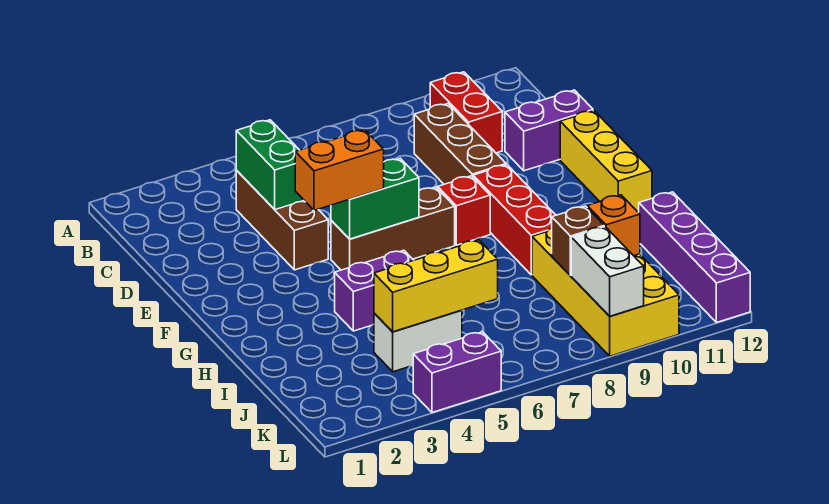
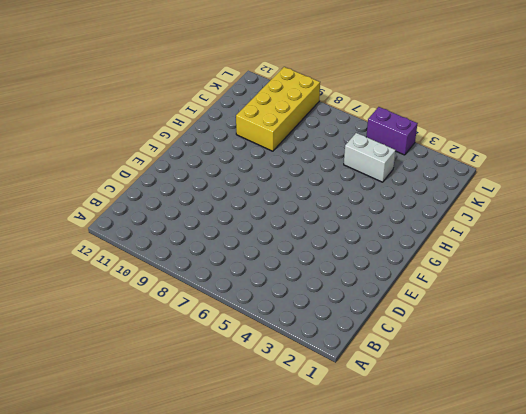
none -> red 1x2 brick [430,72,502,153]
none -> brown 1x3 brick [236,171,328,270]
none -> brown 1x3 brick [414,104,506,184]

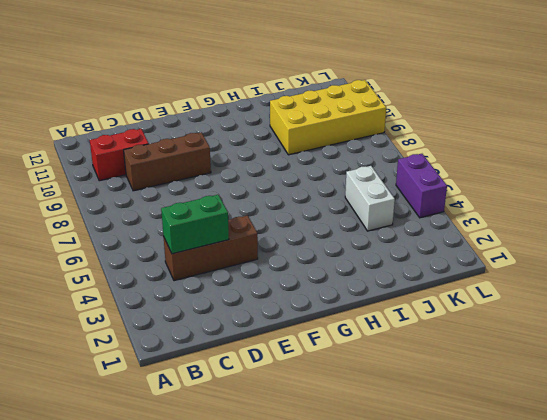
none -> purple 1x2 brick [505,90,593,171]
none -> yellow 1x3 brick [560,111,652,213]
none -> brown 1x3 brick [331,187,455,270]

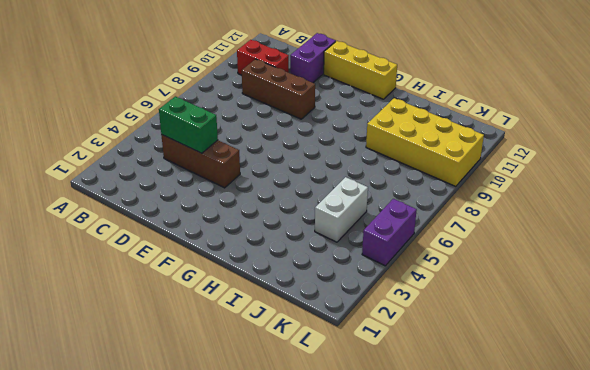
none -> brown 1x3 brick [331,187,455,270]
none -> red 1x1 brick [438,176,490,245]
none -> red 1x3 brick [473,165,556,275]

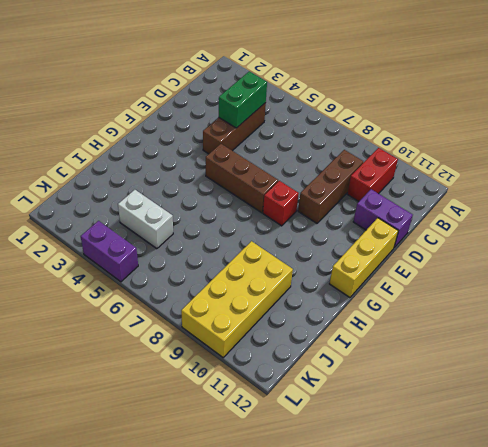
none -> red 1x3 brick [473,165,556,275]
none -> purple 1x2 brick [335,250,414,331]
none -> purple 1x4 brick [639,192,750,323]

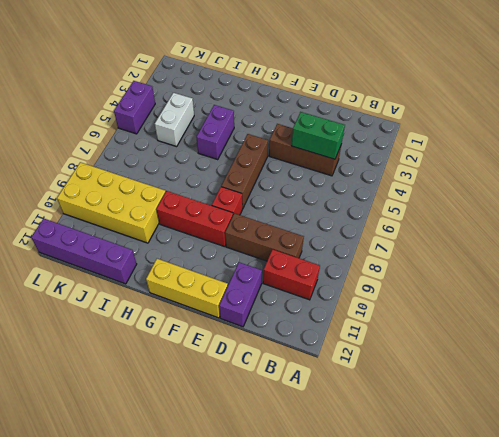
none -> green 1x2 brick [331,158,419,239]
none -> yellow 1x3 brick [374,240,498,332]
none -> brown 1x1 brick [552,206,604,276]

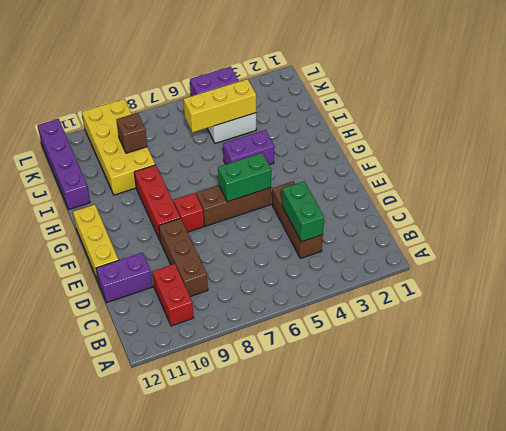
none -> orange 1x1 brick [587,195,640,256]
none -> white 1x2 brick [571,227,644,316]
none -> orange 1x2 brick [295,130,384,210]

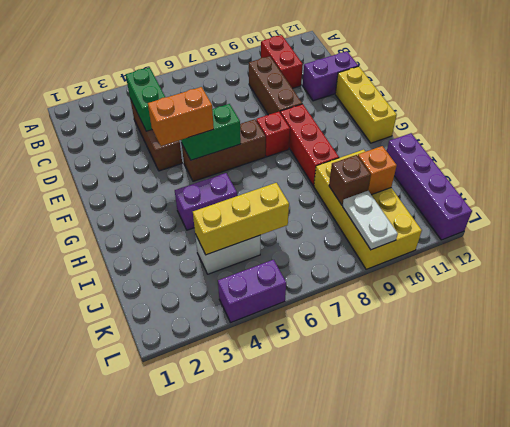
white 1x2 plate [343,191,398,250] -> white 1x2 brick [571,227,644,316]

